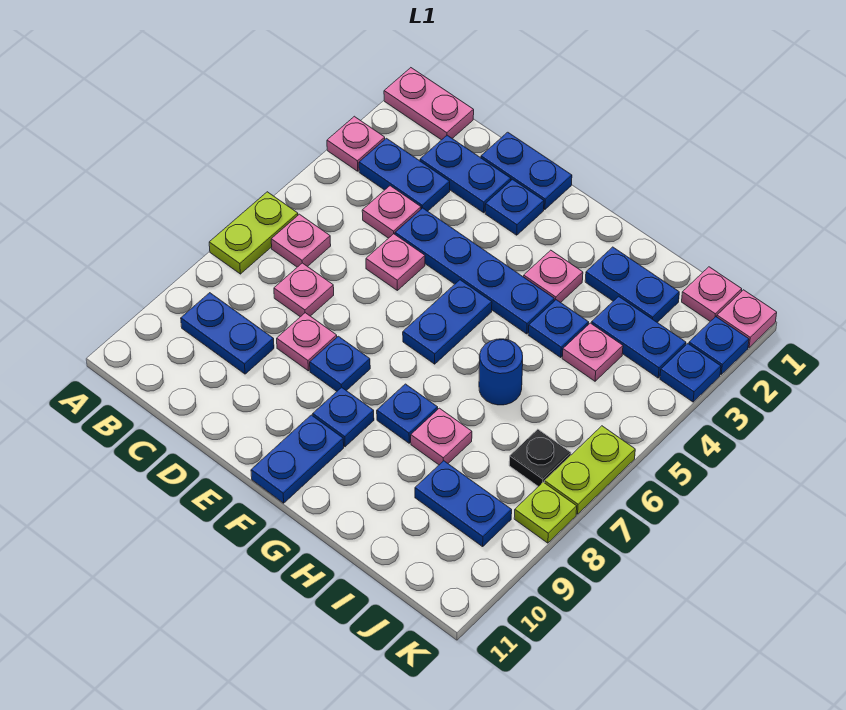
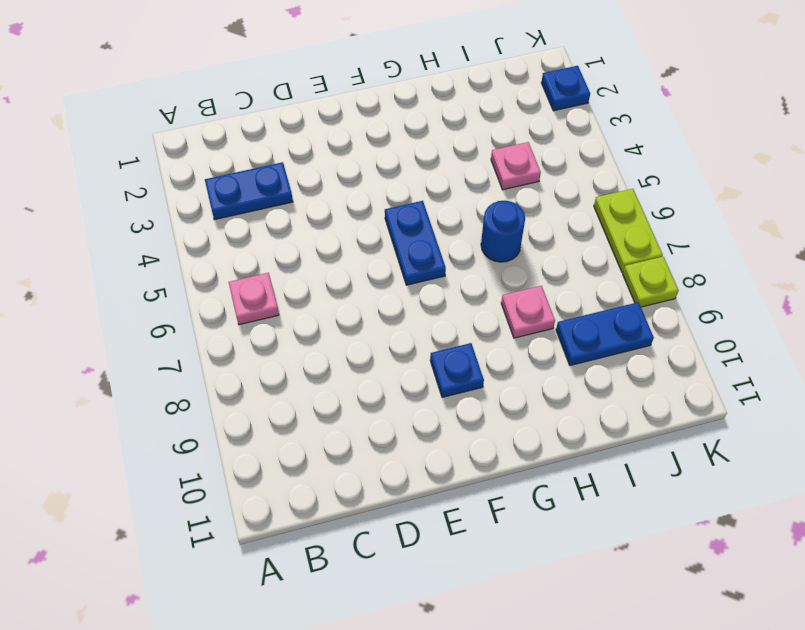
none -> pink 1x2 plate [384,68,474,140]
none -> pink 1x1 plate [327,116,385,171]
none -> lime 1x2 plate [209,192,298,274]
none -> blue 1x2 plate [181,293,274,374]

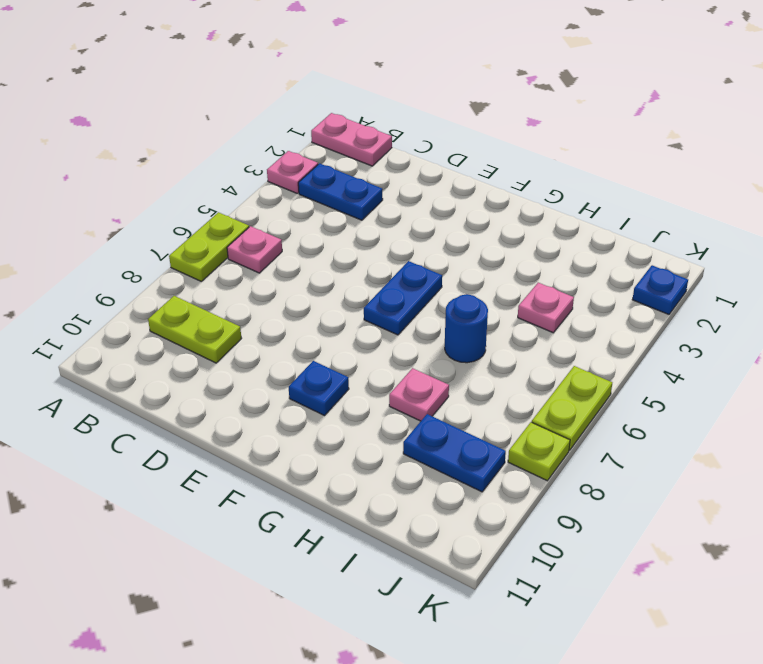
lime 1x2 plate [148,296,242,363] -> blue 1x2 plate [181,293,274,374]
none -> blue 1x2 plate [420,135,511,213]
none -> pink 1x1 plate [362,186,421,238]
none -> pink 1x1 plate [274,263,334,317]
none -> blue 1x2 plate [481,132,572,210]

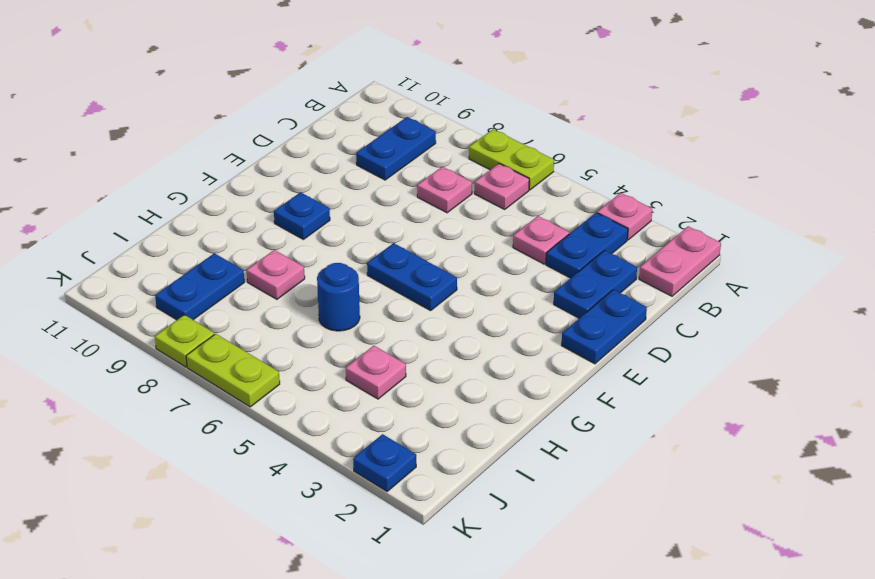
none -> blue 1x4 plate [395,208,554,334]
none -> pink 1x1 plate [366,234,425,290]
none -> pink 1x1 plate [277,313,337,371]
none -> blue 1x1 plate [485,179,544,235]

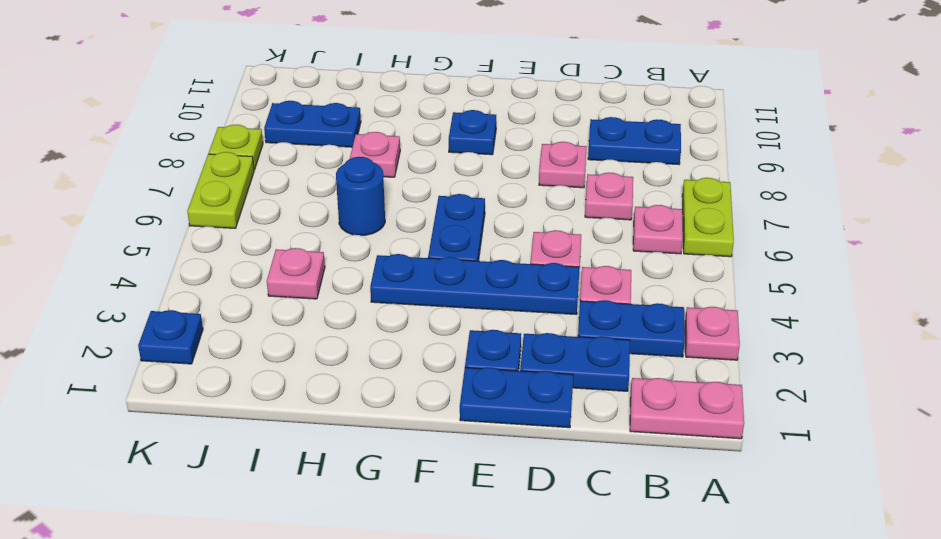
none -> blue 1x1 plate [310,336,370,391]
none -> blue 1x2 plate [251,415,344,503]
none -> pink 1x1 plate [524,250,583,303]
none -> blue 1x1 plate [377,384,438,443]

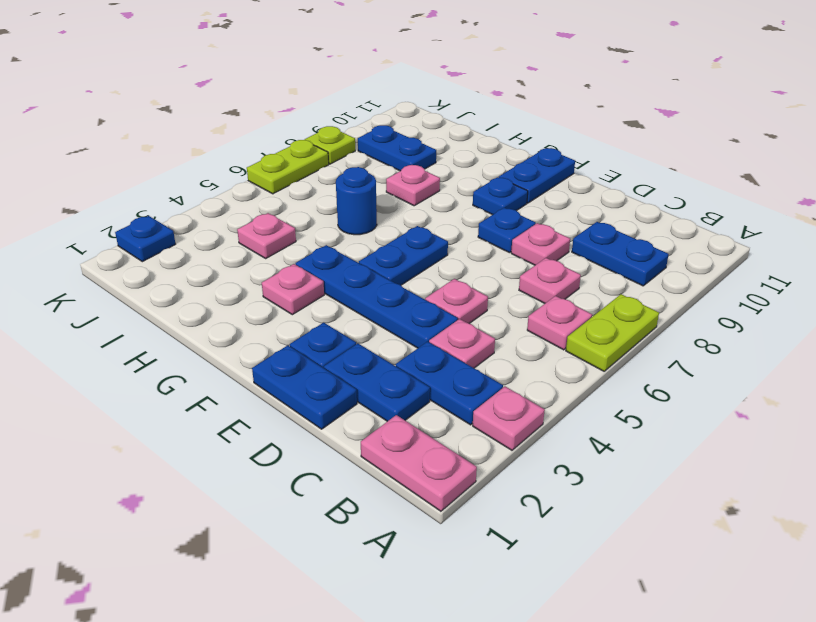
none -> blue 1x1 plate [377,384,438,443]
none -> blue 1x2 plate [585,247,679,322]
none -> blue 1x1 plate [528,300,589,357]
none -> blue 1x2 plate [592,296,686,378]

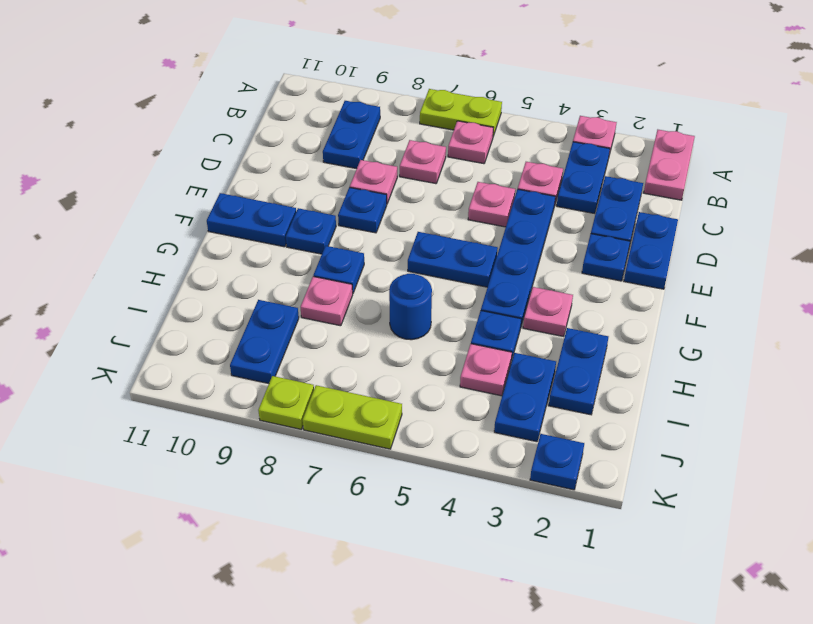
none -> pink 1x1 plate [682,267,742,321]
none -> black 1x1 plate [509,429,571,486]
none -> pink 1x1 plate [717,290,777,348]
none -> blue 1x1 plate [660,344,721,402]

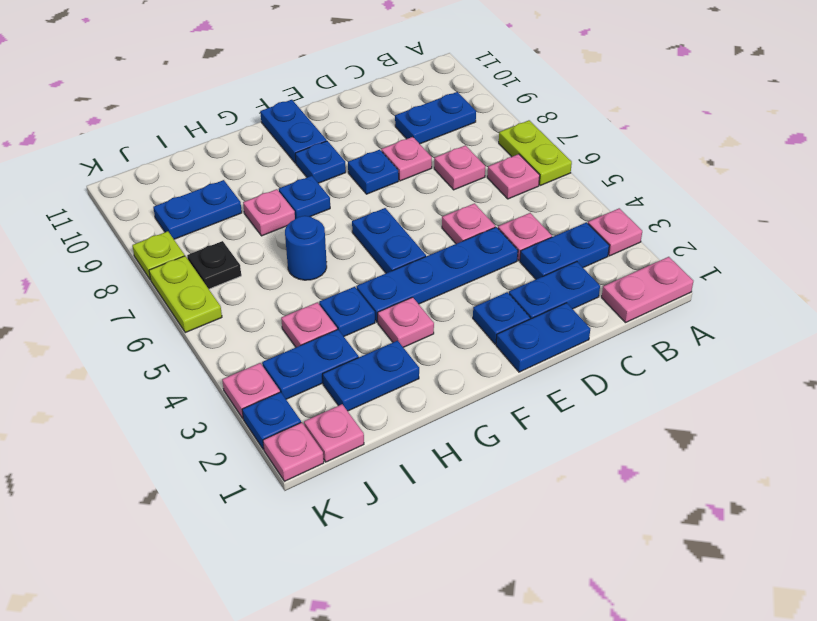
pink 1x1 plate [222,363,280,418] -> blue 1x1 plate [660,344,721,402]

